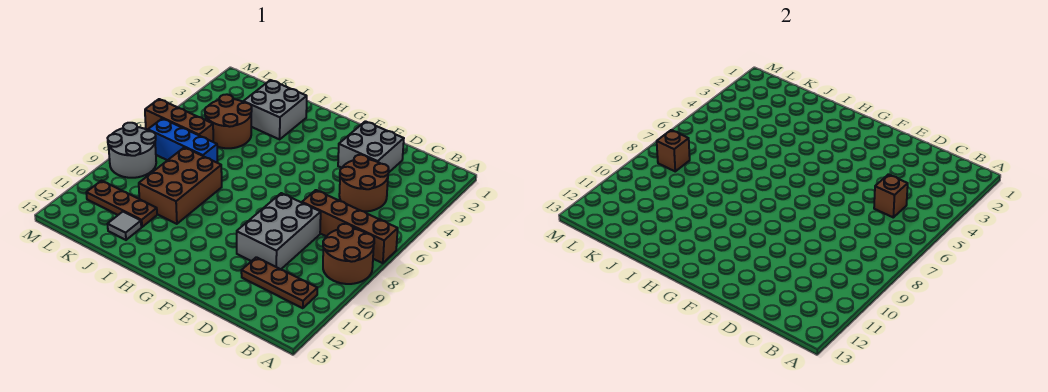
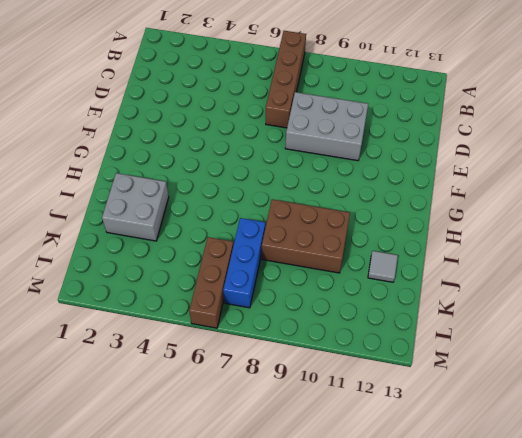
none -> brown 2x2 round brick [323,224,374,284]
none -> brown 1x3 plate [241,257,317,308]
none -> brown 2x2 round brick [339,155,389,212]

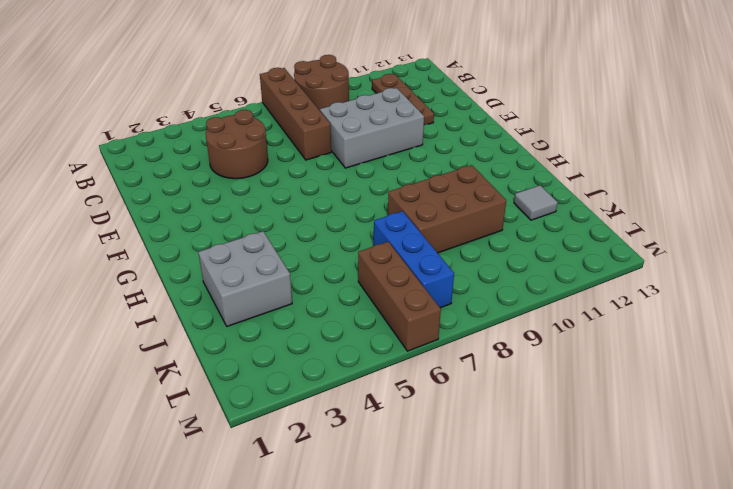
none -> grey 2x2 brick [338,121,404,172]
none -> brown 2x2 round brick [205,94,252,148]
none -> brown 1x3 plate [86,181,157,227]

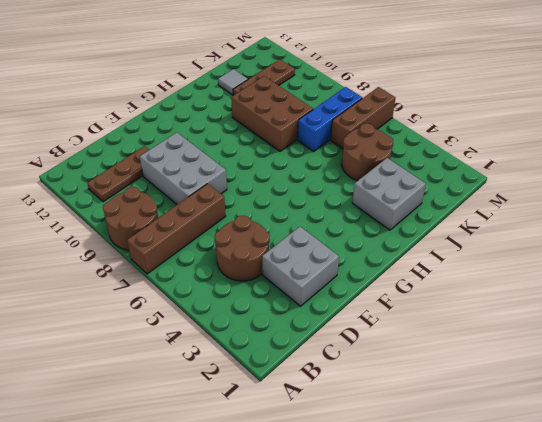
none -> grey 2x2 round brick [108,123,156,178]
none -> brown 1x1 brick [874,174,908,217]
none -> brown 1x1 brick [657,130,690,171]

